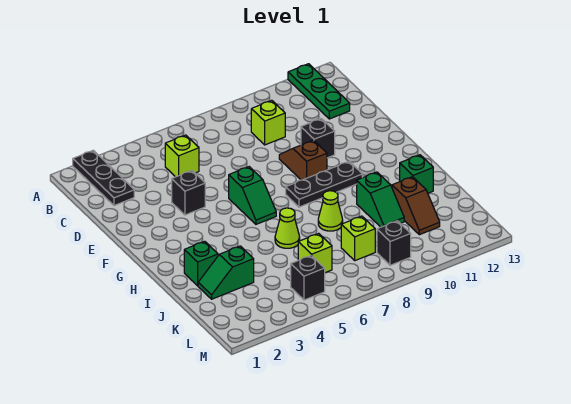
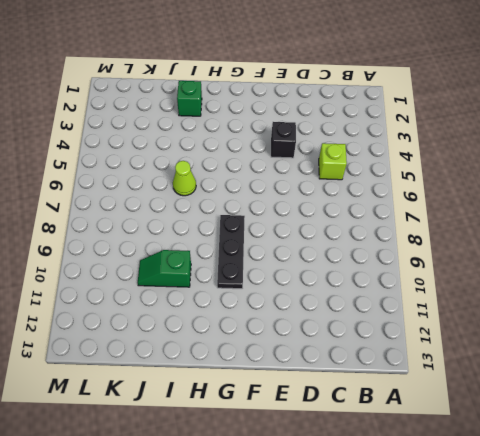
none -> black 1x3 plate [73,150,134,206]
none -> green 1x3 plate [288,64,350,119]
none -> lime 1x1 brick [251,100,285,145]

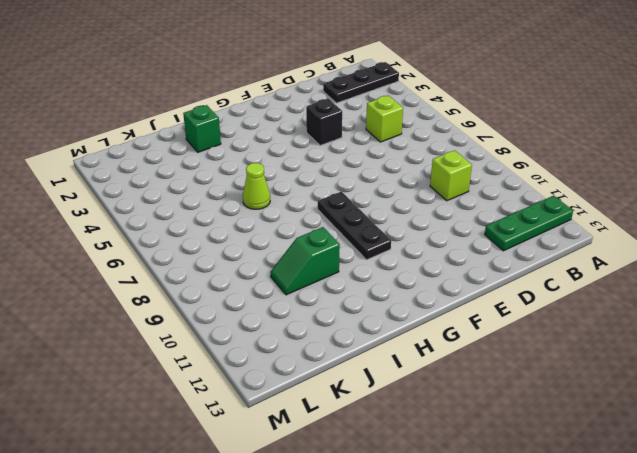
none -> brown 1x2 slope [279,140,327,180]
none -> black 1x1 brick [301,119,335,158]
none -> green 1x2 slope [229,167,276,224]

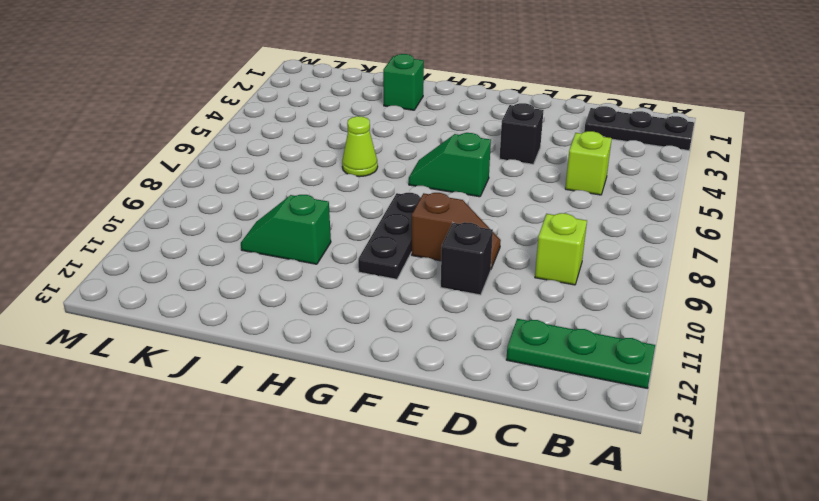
none -> lime 1x1 cone [318,191,343,231]
none -> green 1x1 brick [400,155,433,193]
none -> green 1x2 slope [198,246,254,299]

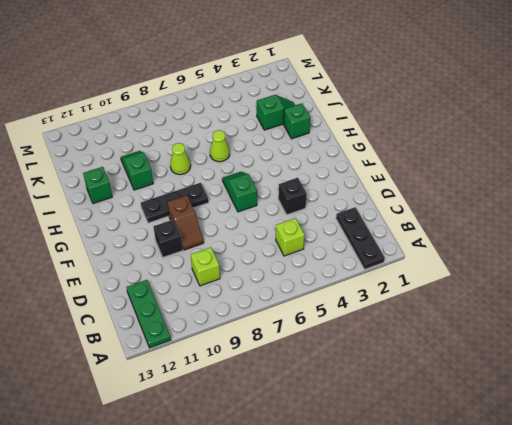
none -> brown 1x2 slope [392,177,440,235]
none -> lime 1x1 brick [298,233,332,273]
none -> lime 1x1 brick [341,216,375,261]

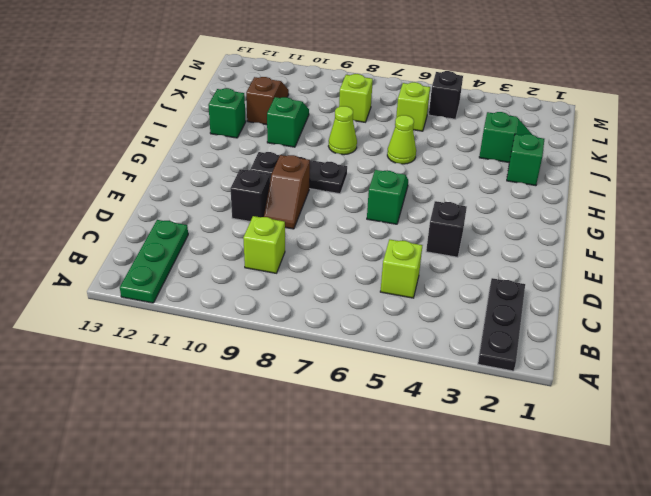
none -> black 1x1 brick [377,221,411,265]

